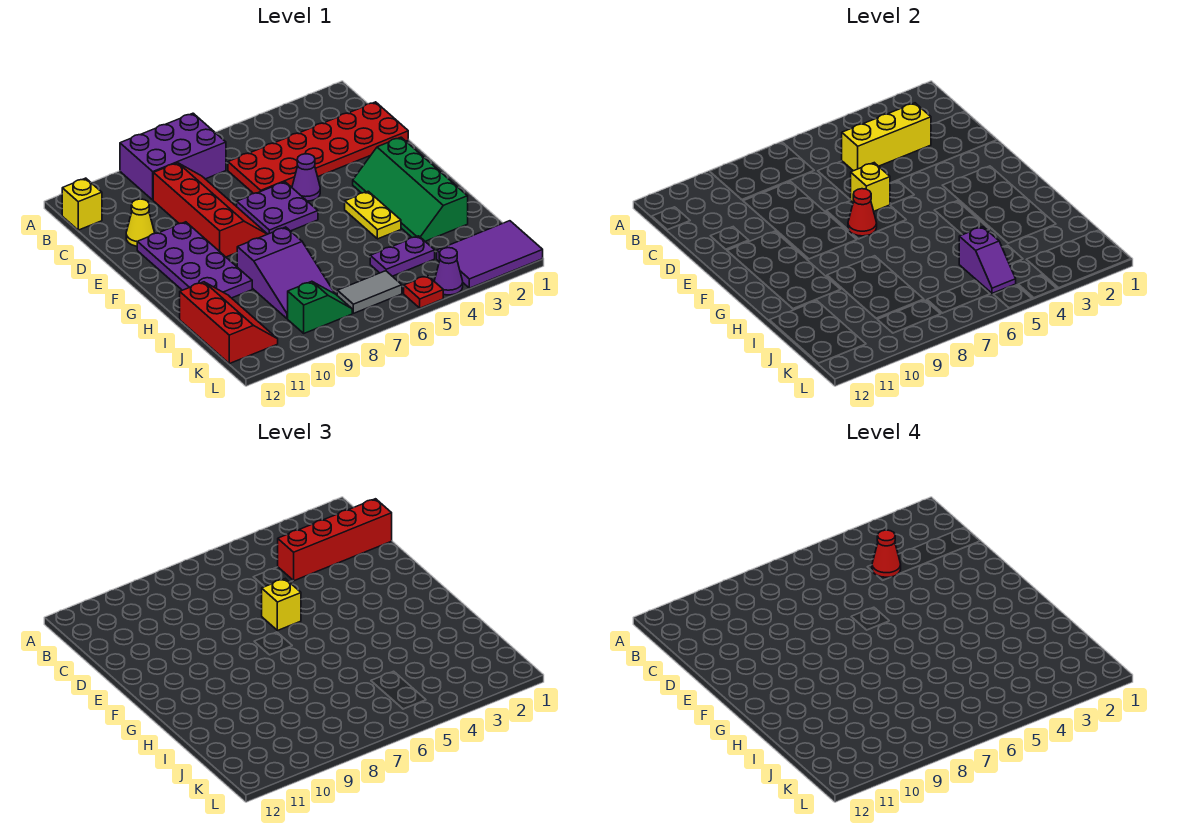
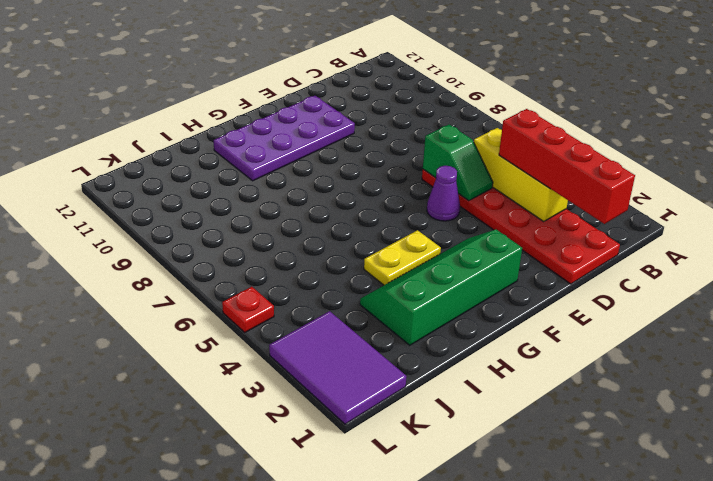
green 1x2 slope [423,125,493,201] -> green 1x2 slope moved to [288,281,352,333]
none -> purple 2x3 brick [120,113,226,200]
none -> yellow 1x1 brick [62,178,102,230]
none -> red 2x4 slope [153,163,267,257]

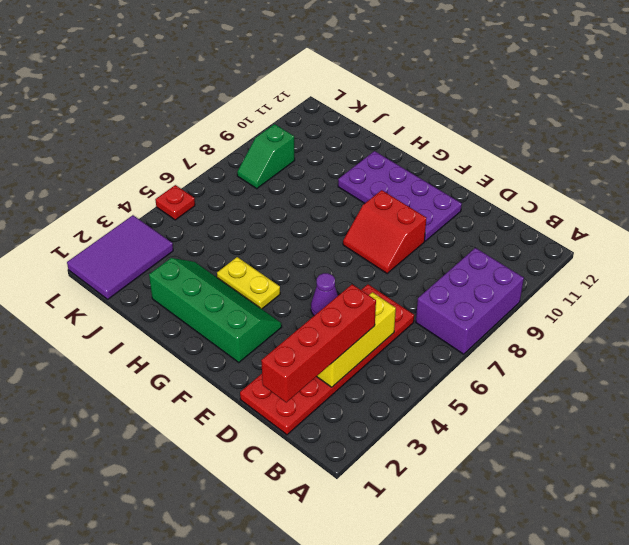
red 2x2 slope [343,190,426,273] -> red 2x4 slope [153,163,267,257]
none -> yellow 1x1 brick [62,178,102,230]
none -> yellow 1x1 cone [126,199,155,246]
none -> purple 2x2 plate [237,182,318,234]

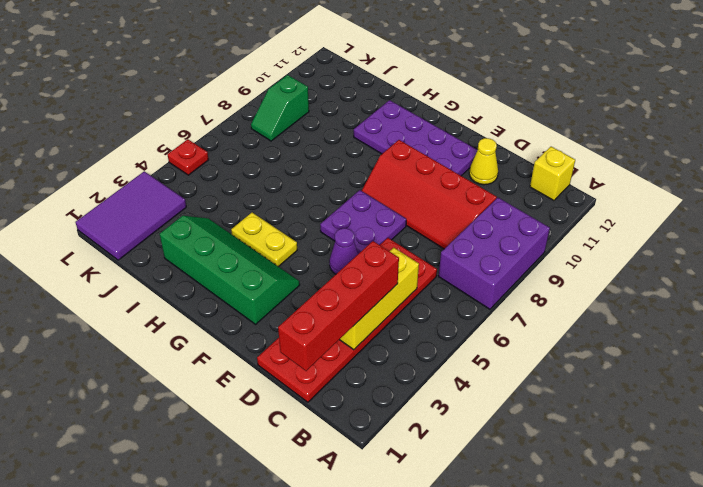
none -> purple 2x3 slope [237,227,335,319]
none -> red 2x3 slope [180,282,278,364]
none -> purple 1x2 plate [370,236,435,276]

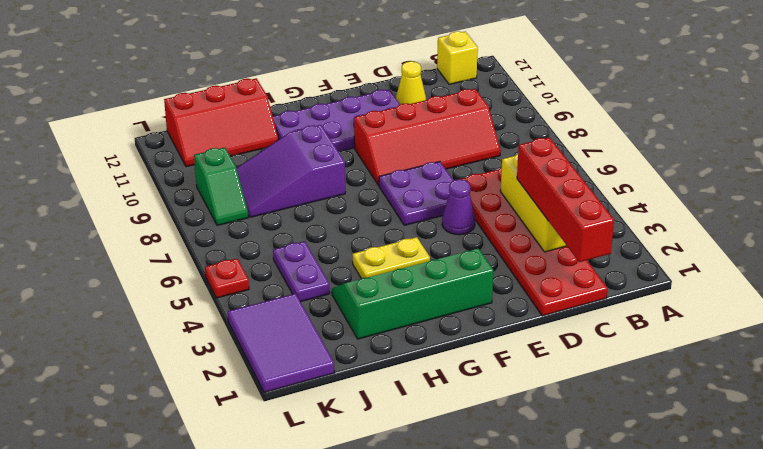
none -> purple 2x3 brick [120,113,226,200]
none -> grey 1x2 tile [337,271,402,313]
none -> purple 1x1 cone [434,248,463,295]

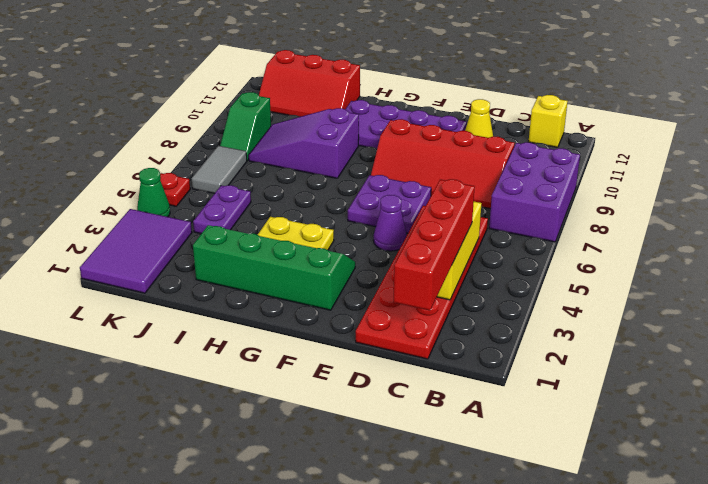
green 1x1 cone [137,168,170,217] -> purple 1x1 cone [434,248,463,295]
none -> yellow 1x1 brick [851,163,890,211]
none -> red 1x1 cone [848,189,877,236]
none -> purple 1x2 slope [959,227,1016,293]

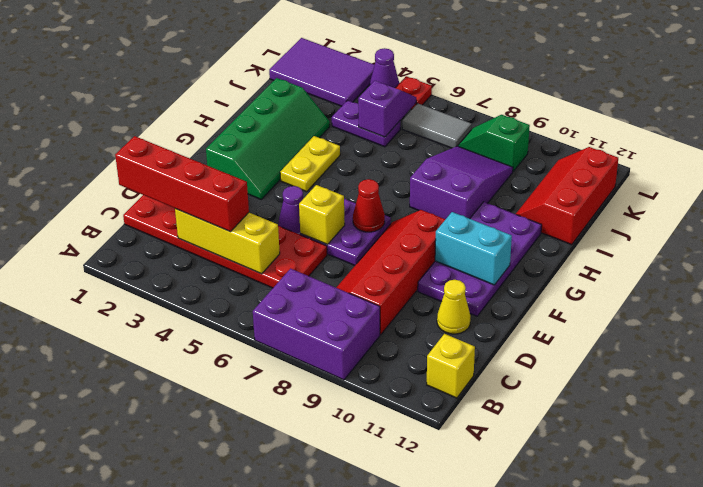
cyan 1x2 brick [435,212,512,285] -> none
none -> yellow 1x1 brick [262,579,301,631]
none -> red 1x1 cone [872,530,901,577]

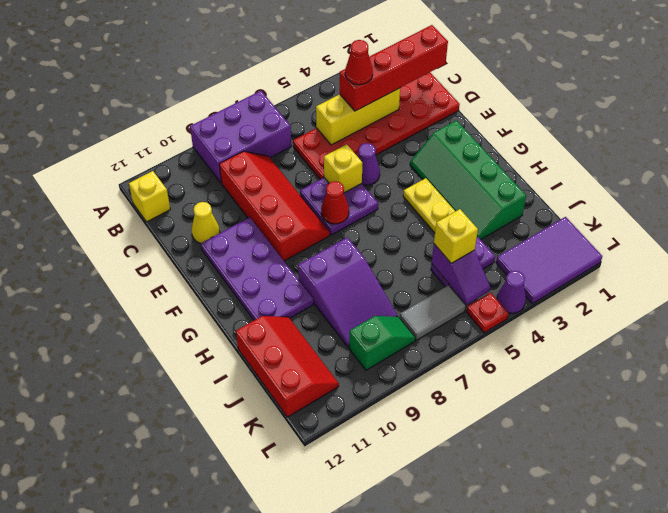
yellow 1x1 brick [434,209,478,263] -> yellow 1x1 brick moved to [262,579,301,631]

